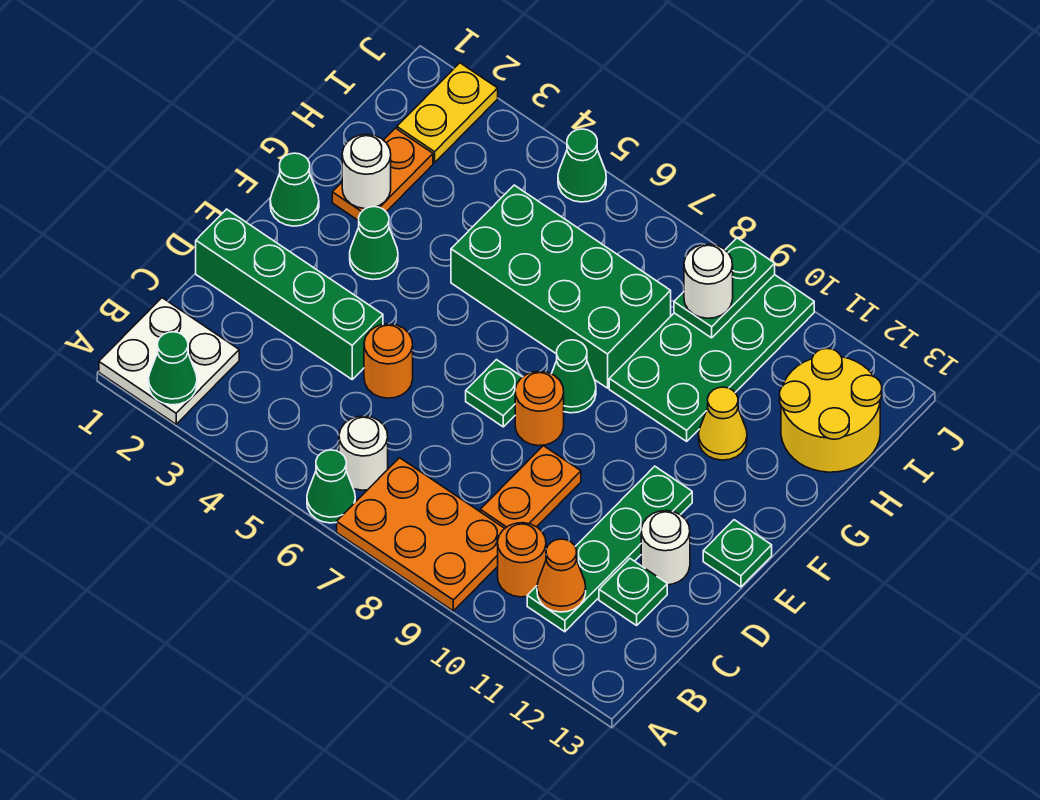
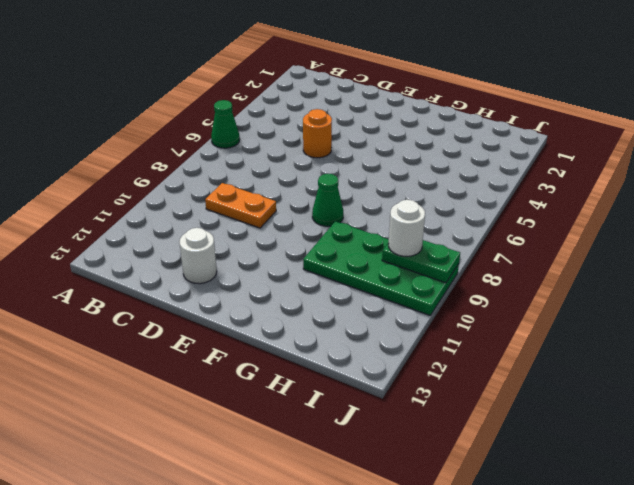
none -> white 2x2 plate [99,298,239,424]
none -> orange 2x3 plate [337,458,505,611]
none -> white 1x1 round brick [339,416,388,490]

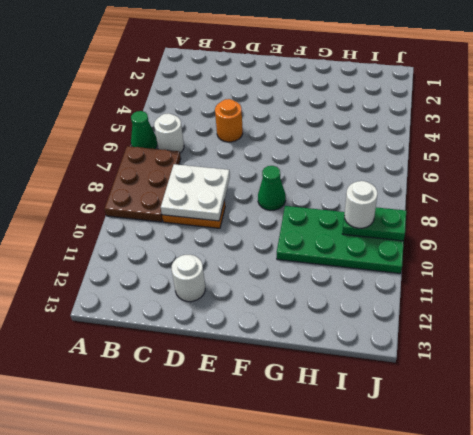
brown 2x3 plate [105,146,181,222] -> orange 2x3 plate [337,458,505,611]
white 2x2 plate [161,164,230,221] -> white 2x2 plate moved to [99,298,239,424]
none -> orange 1x1 round brick [498,523,546,597]
none -> green 1x4 plate [527,466,692,632]
none -> green 1x1 plate [599,558,667,625]

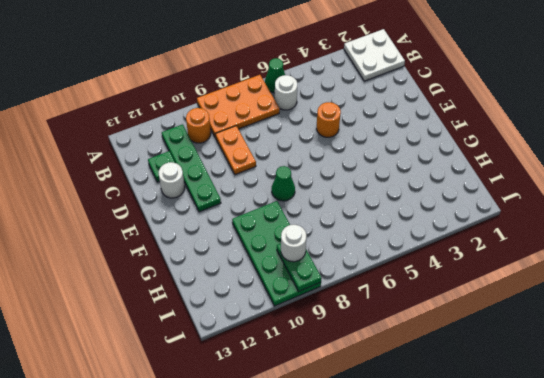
none -> green 1x4 brick [196,209,383,379]
none -> green 1x1 plate [466,360,522,427]
none -> orange 1x1 round brick [515,371,564,446]

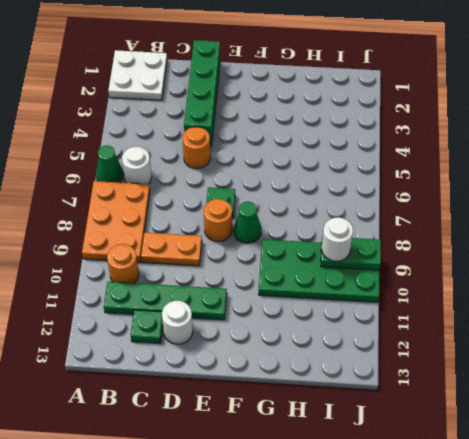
none -> green 1x1 plate [703,520,772,587]
none -> green 1x1 cone [270,153,319,226]
none -> green 1x1 cone [350,207,398,280]

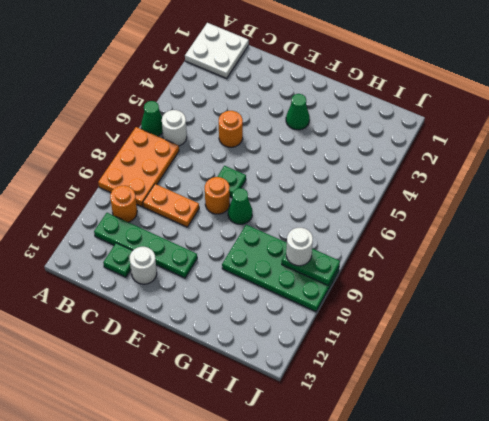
none -> green 1x4 brick [196,209,383,379]
none -> green 1x1 plate [703,520,772,587]
none -> green 1x1 cone [270,153,319,226]

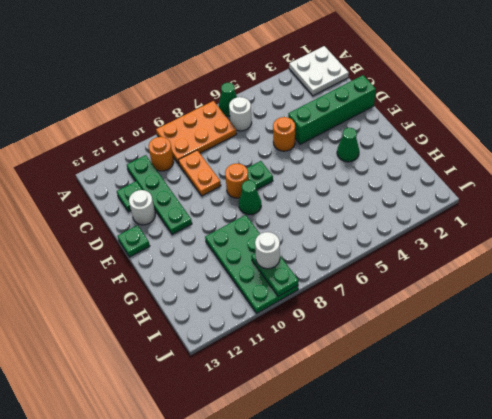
none -> green 1x1 cone [270,153,319,226]
none -> orange 1x2 plate [332,128,433,221]
none -> green 2x4 brick [451,185,671,388]

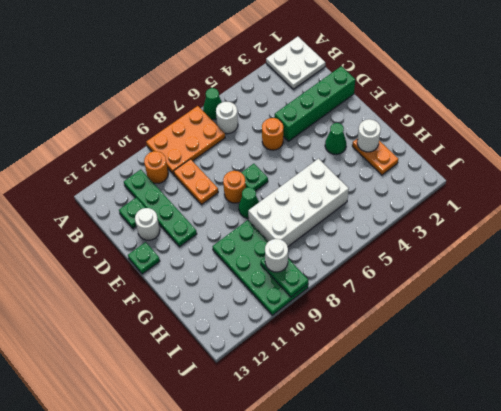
white 2x4 brick [248,159,349,246] -> green 2x4 brick [451,185,671,388]
none -> green 1x1 cone [270,153,319,226]
none -> yellow 1x1 cone [699,387,747,460]
none -> yellow 2x2 round brick [780,348,882,472]

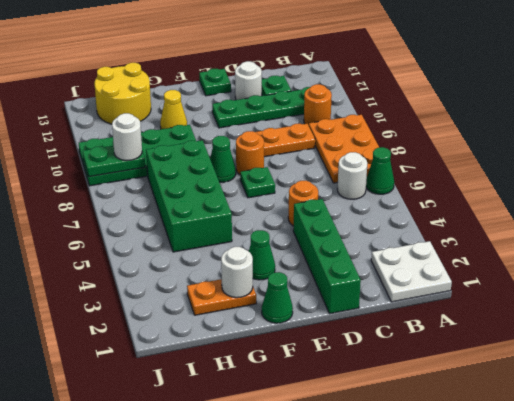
none -> yellow 1x2 plate [397,63,498,163]
none -> green 1x1 cone [558,129,606,202]
none -> green 1x1 cone [148,332,197,405]

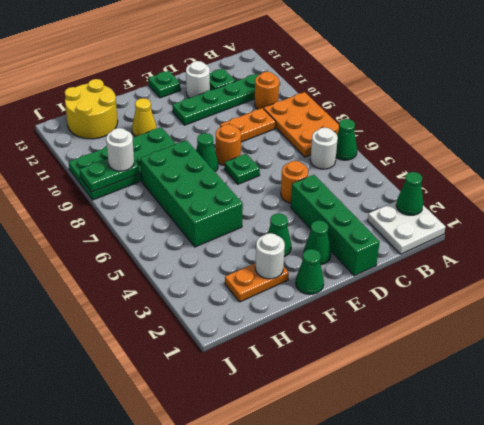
green 1x1 cone [304,220,331,265] -> green 1x1 cone moved to [558,129,606,202]
none -> yellow 1x2 plate [397,63,498,163]
none -> orange 1x1 cone [537,539,586,612]

